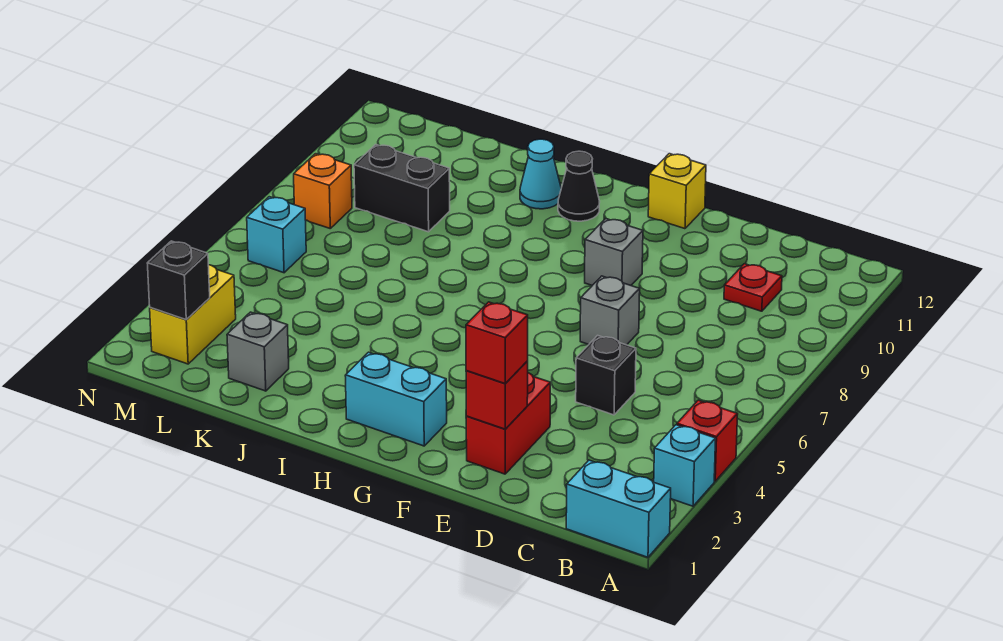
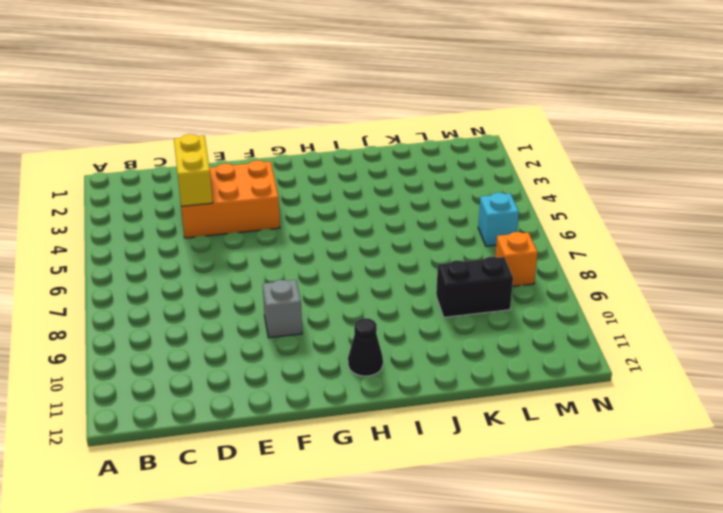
orange 2x3 brick [181,161,280,238] -> red 1x2 brick [466,373,550,474]
yellow 1x2 brick [174,134,213,206] -> yellow 1x2 brick moved to [150,265,236,364]
none -> cyan 1x2 brick [566,460,671,557]
none -> cyan 1x1 brick [654,425,716,506]
none -> red 1x1 brick [677,400,738,481]

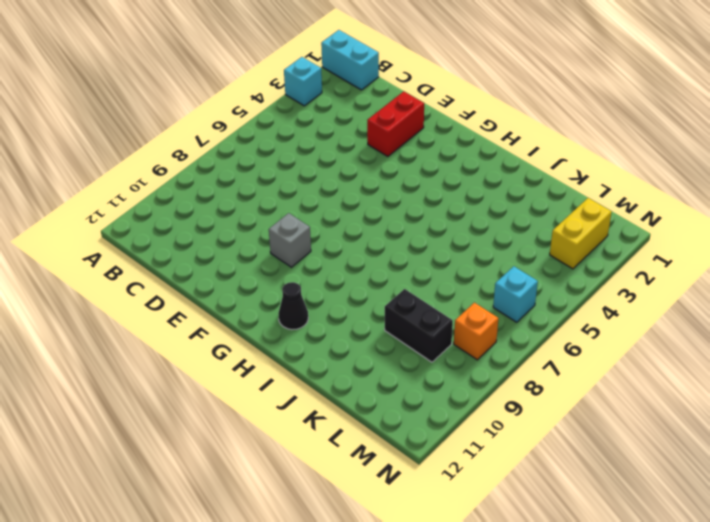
none -> red 1x1 brick [677,400,738,481]
none -> red 1x1 plate [724,264,782,311]
none -> black 1x1 brick [576,335,636,415]

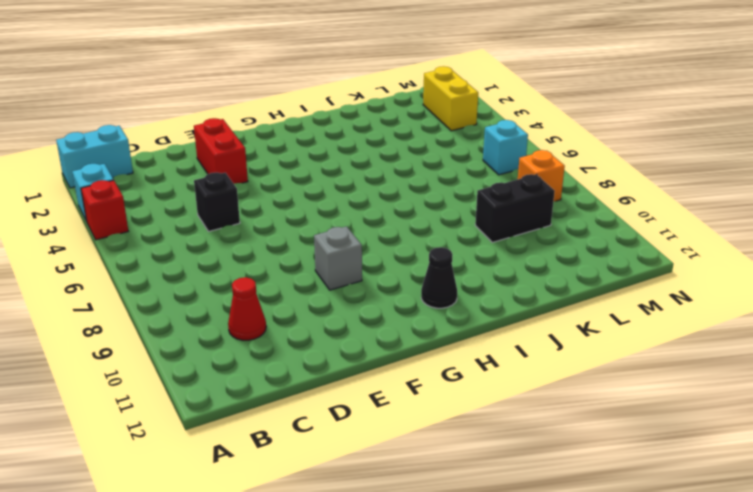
red 1x1 cone [228,277,266,340] -> red 1x1 plate [724,264,782,311]
none -> grey 1x1 brick [580,276,640,345]
none -> yellow 1x1 brick [648,154,706,229]
none -> cyan 1x2 brick [345,352,447,446]

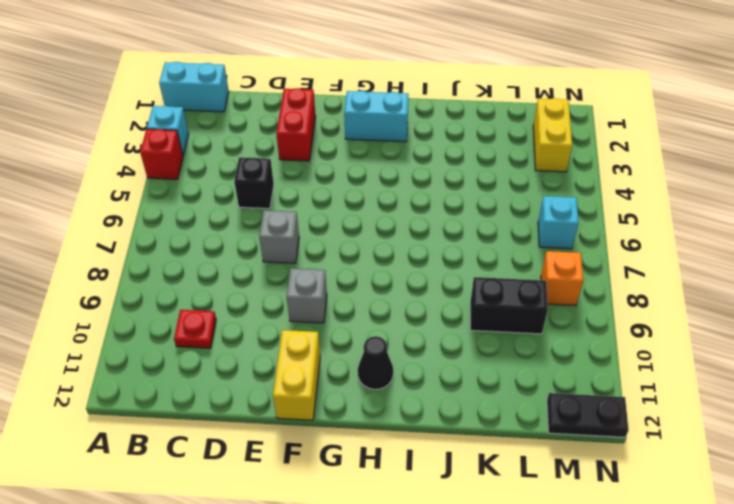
yellow 1x2 brick [273,330,320,420] -> yellow 1x1 brick [648,154,706,229]
black 1x2 plate [547,393,629,437] -> none
none -> cyan 1x1 cone [520,139,561,209]
none -> grey 1x1 brick [227,312,289,391]
none -> red 1x1 brick [466,361,528,429]

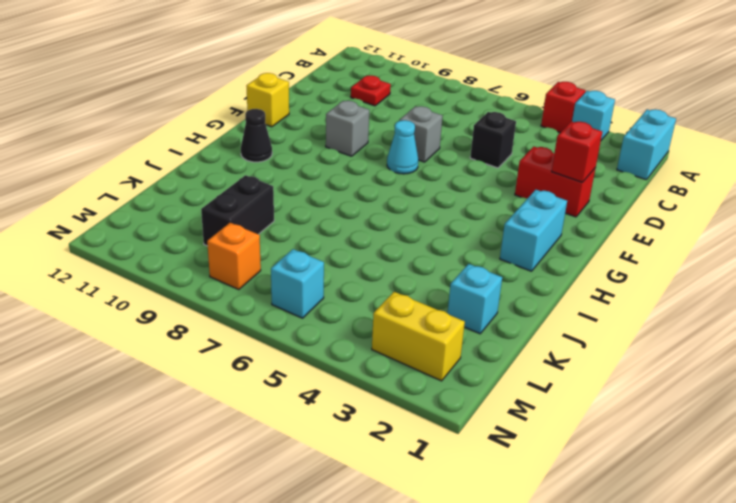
cyan 1x1 cone [387,120,418,174] -> cyan 1x1 cone moved to [520,139,561,209]
cyan 1x1 brick [448,264,502,334] -> grey 1x1 brick [227,312,289,391]
none -> black 1x1 brick [147,241,210,320]
none -> red 1x1 brick [466,302,528,384]

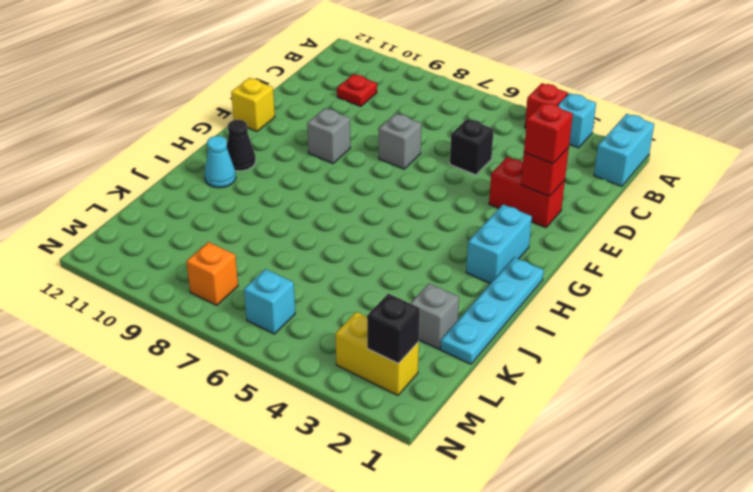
cyan 1x4 plate [440,257,544,364] -> none
none -> black 1x2 brick [354,144,450,232]

